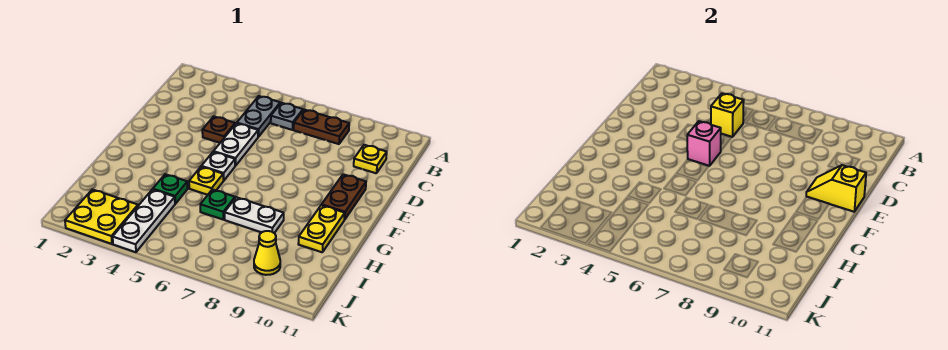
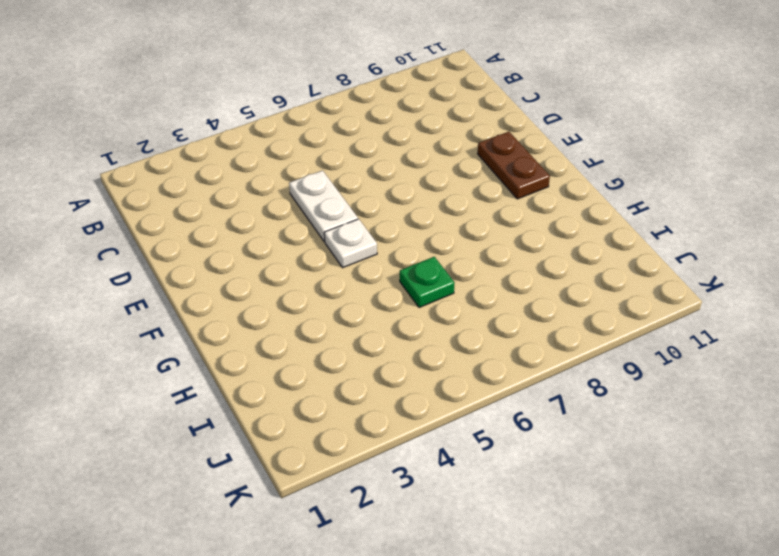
none -> grey 1x2 plate [237,96,280,137]
none -> grey 1x1 plate [271,103,303,130]
none -> brown 1x2 plate [294,110,349,144]

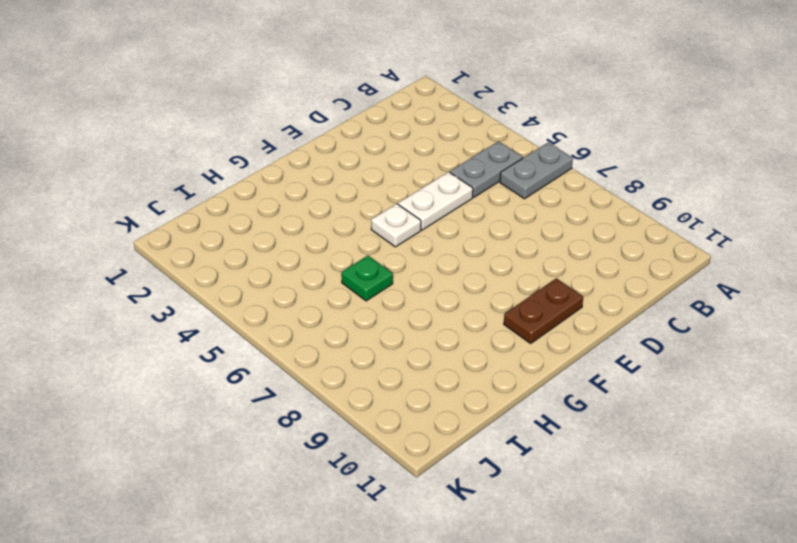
grey 1x2 plate [500,143,573,199] -> grey 1x1 plate [271,103,303,130]
none -> brown 1x2 plate [294,110,349,144]
none -> yellow 1x1 plate [354,145,387,173]
none -> brown 1x1 plate [202,116,235,143]

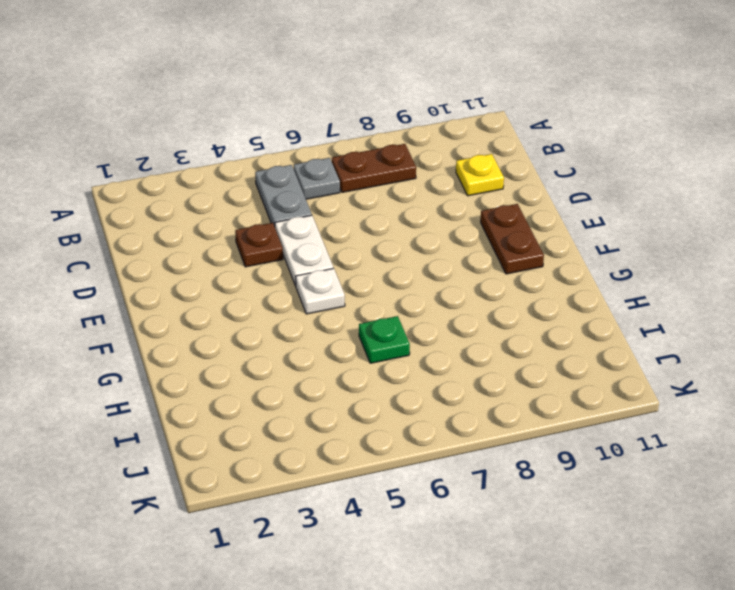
none -> yellow 1x1 plate [189,167,223,195]
none -> yellow 1x2 plate [298,205,345,252]
none -> green 1x1 plate [153,174,188,204]

